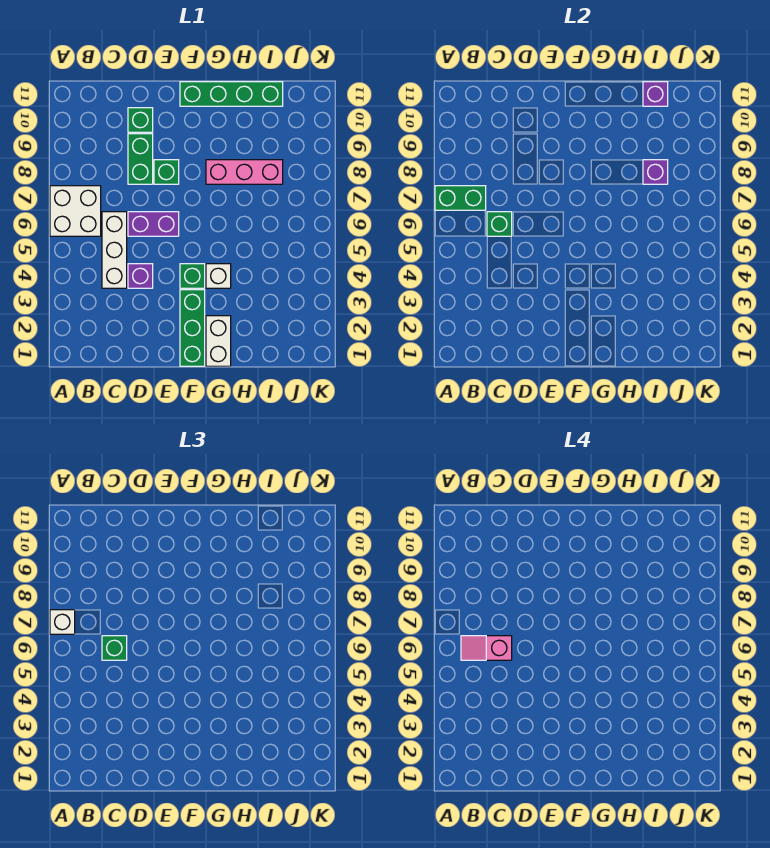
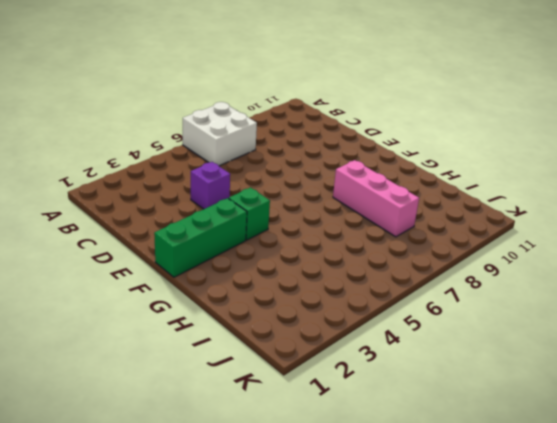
none -> white 1x3 brick [102,212,127,288]
none -> purple 1x2 brick [128,212,179,236]
none -> green 1x2 brick [128,134,153,184]

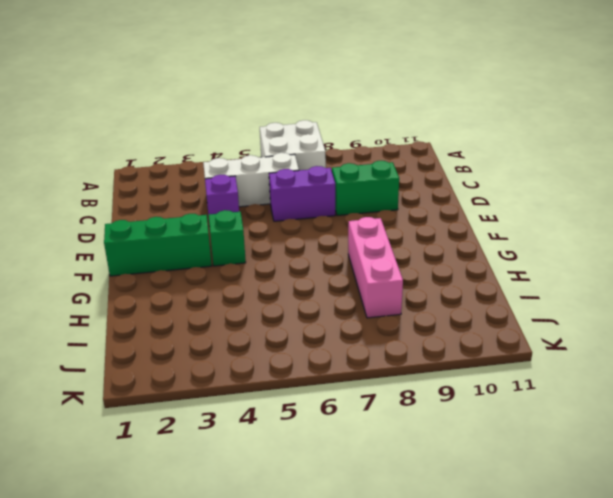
purple 1x2 brick [269,166,335,221] -> purple 1x2 brick turned to [128,212,179,236]
none -> green 1x1 brick [128,108,153,132]
none -> green 1x1 brick [154,160,179,184]
none -> green 1x4 brick [180,82,283,106]

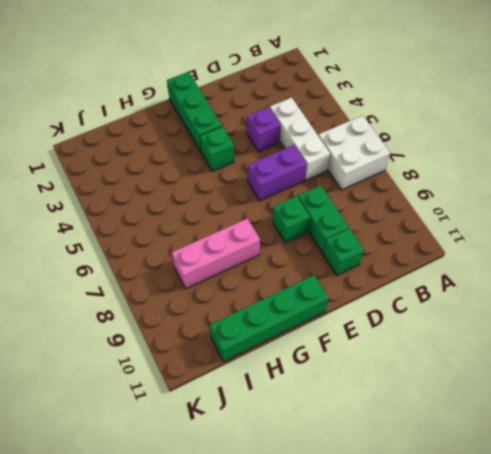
none -> white 1x2 brick [206,316,231,366]
none -> white 1x1 brick [206,264,231,288]
none -> green 1x2 brick [435,186,486,210]

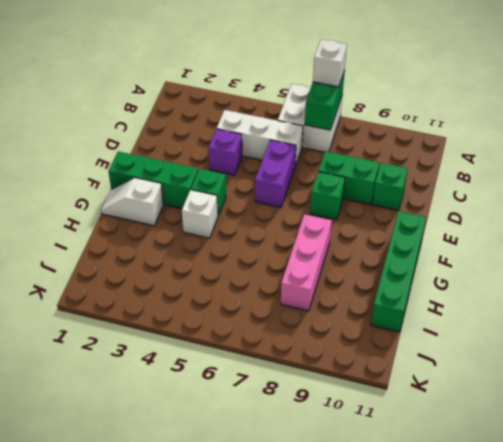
white 1x2 slope [101,178,163,226] -> white 1x2 brick [206,316,231,366]
none -> green 1x1 brick [487,212,512,236]
none -> purple 1x1 brick [643,160,668,184]
none -> purple 1x1 brick [643,82,668,106]

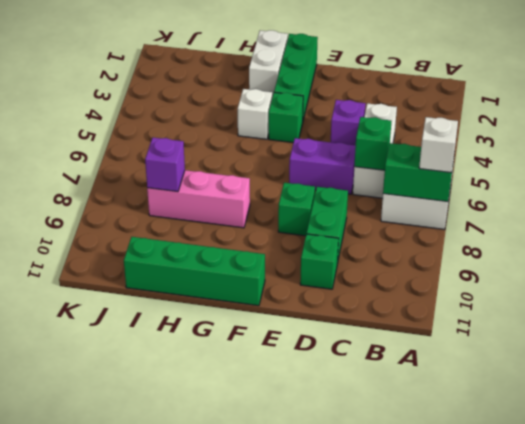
none -> purple 1x1 brick [643,82,668,106]
none -> green 1x1 brick [102,636,127,660]
none -> pink 1x2 slope [461,636,512,660]

